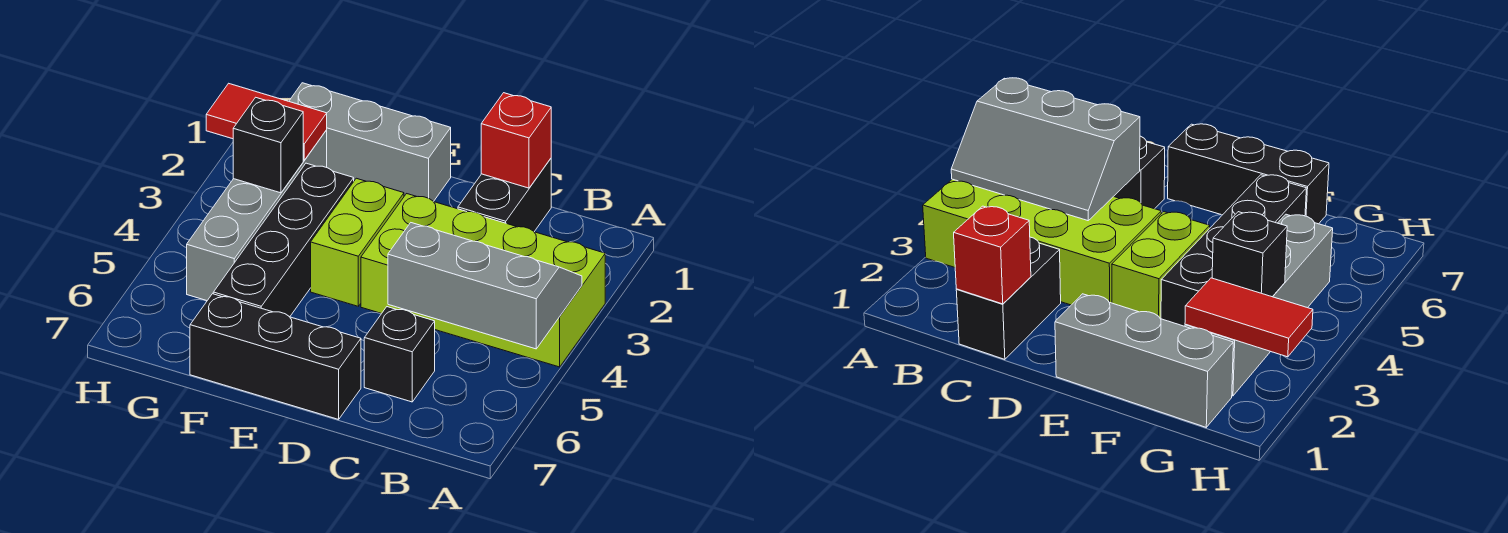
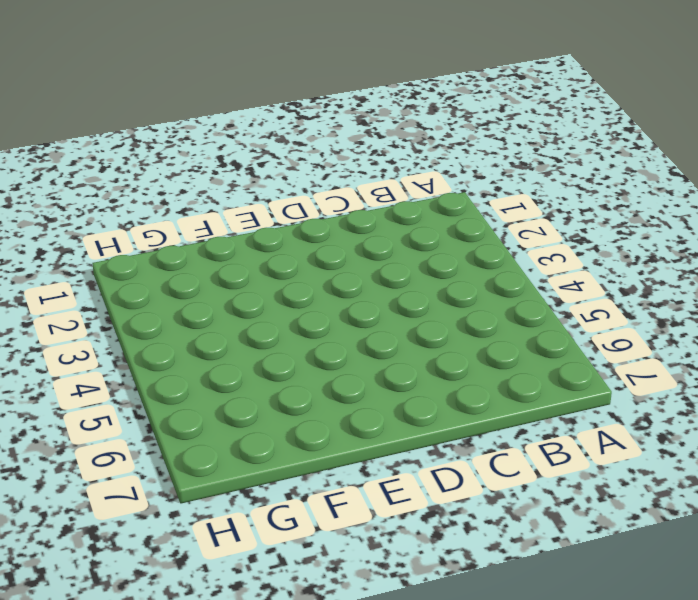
none -> lime 2x4 brick [361,194,605,367]
none -> black 1x2 brick [458,158,551,232]
none -> black 1x1 brick [364,307,435,402]

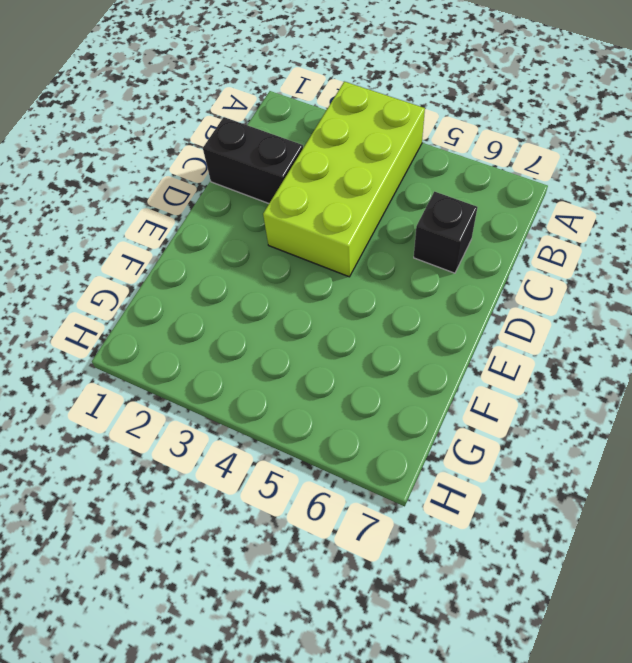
none -> black 1x3 brick [190,294,361,419]
none -> grey 1x3 brick [289,83,451,202]
none -> lime 1x2 brick [311,178,404,306]

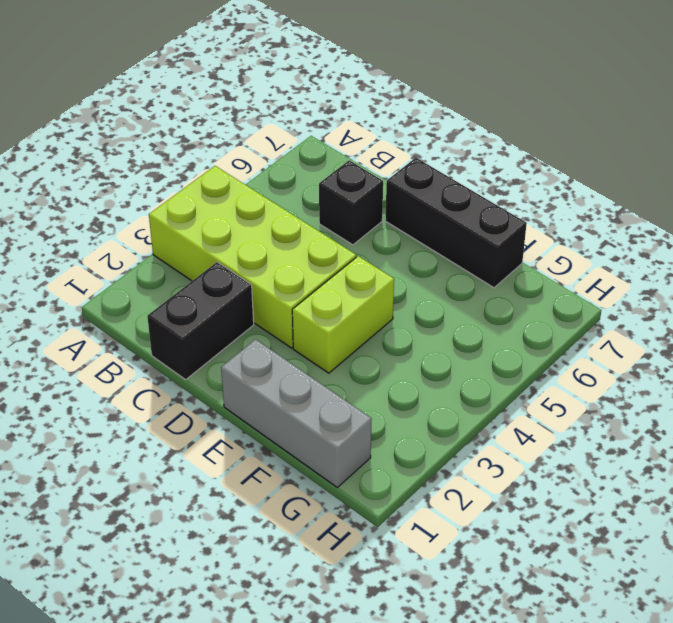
none -> black 1x4 brick [213,163,354,317]
none -> grey 1x4 brick [187,130,327,301]
none -> grey 2x3 slope [388,223,582,349]

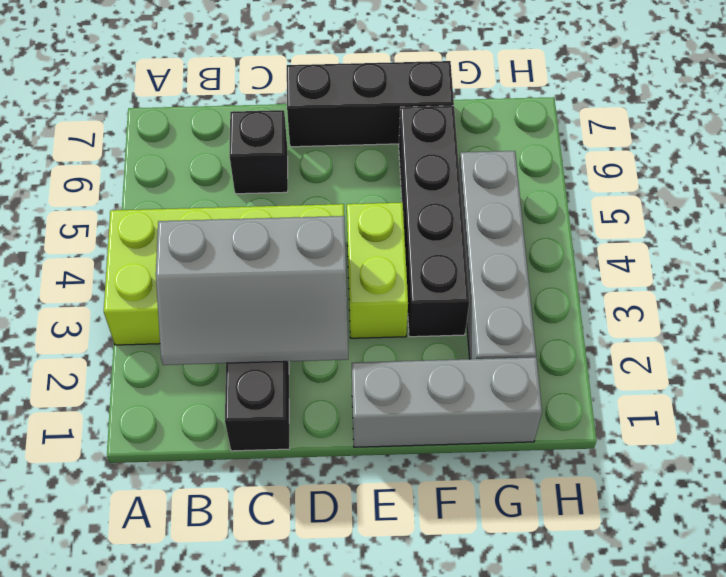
grey 2x3 slope [156,216,348,365] -> grey 2x3 slope moved to [388,223,582,349]
none -> red 1x1 brick [481,93,551,188]
none -> red 1x2 tile [206,83,327,160]
none -> black 1x1 brick [233,97,303,193]

